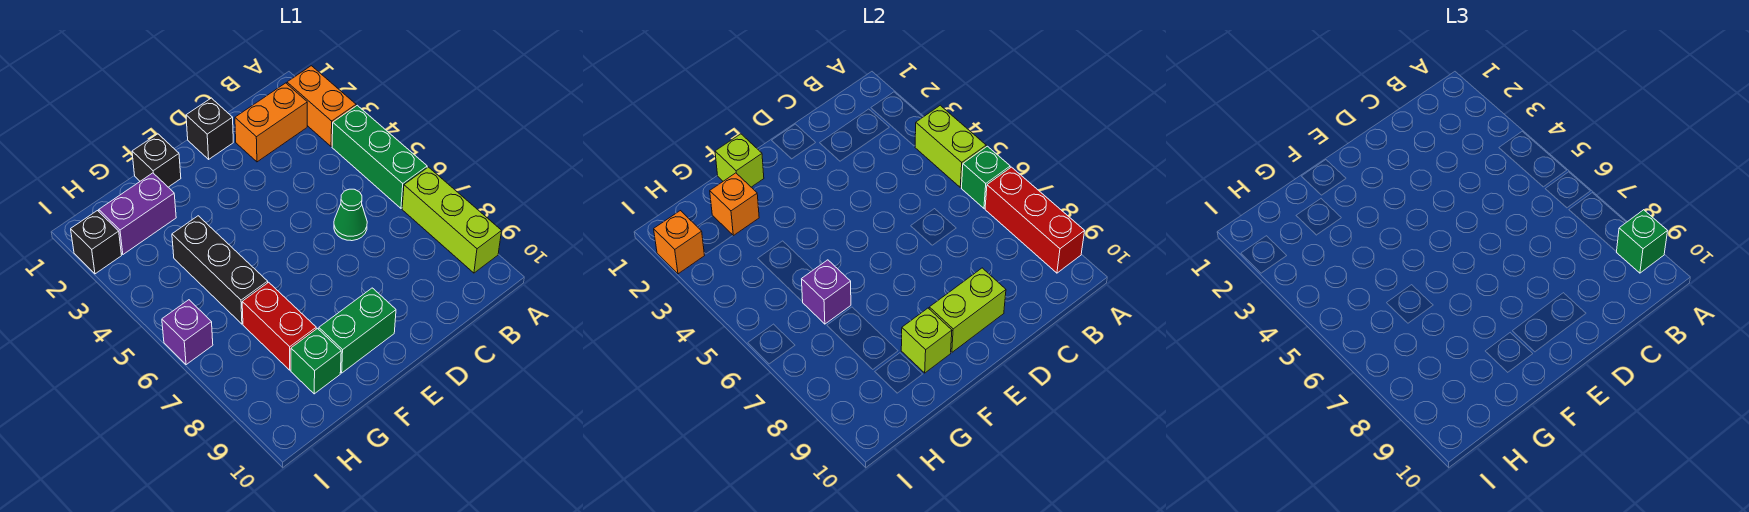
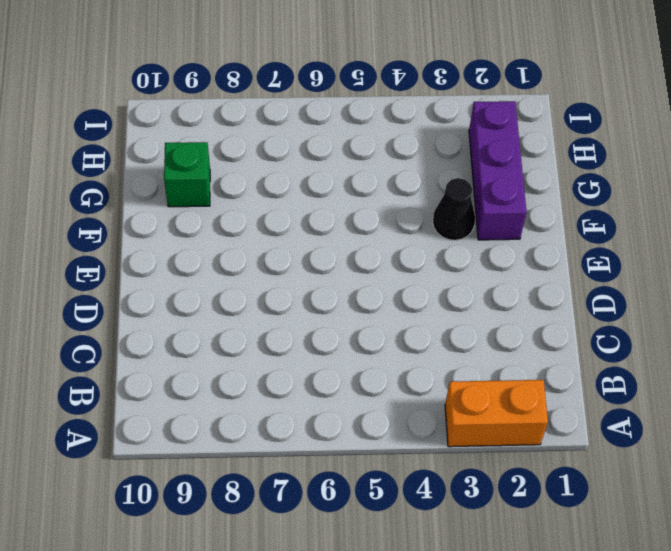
purple 1x3 brick [469,101,527,240] -> purple 1x2 brick [99,173,176,254]
black 1x1 cone [433,178,475,240] -> none
none -> green 1x3 brick [332,105,427,208]
none -> lime 1x3 brick [402,167,501,273]
none -> orange 1x2 brick [235,83,307,162]

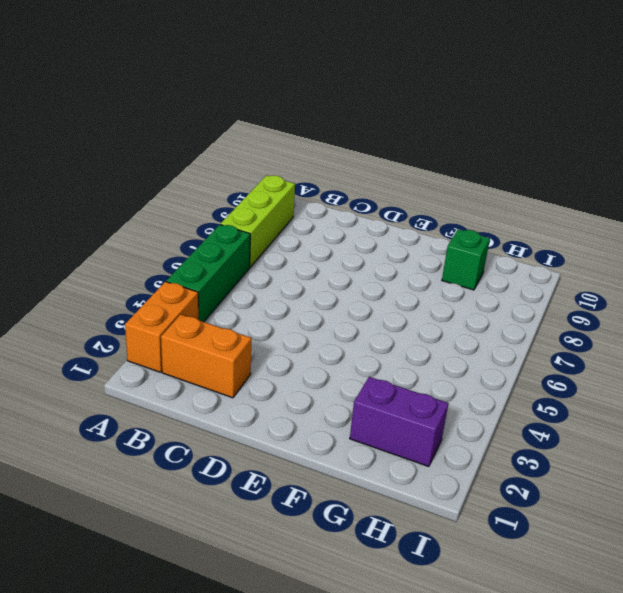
none -> green 1x1 cone [334,189,367,241]
none -> black 1x1 brick [186,98,233,159]
none -> green 1x2 brick [319,288,396,373]

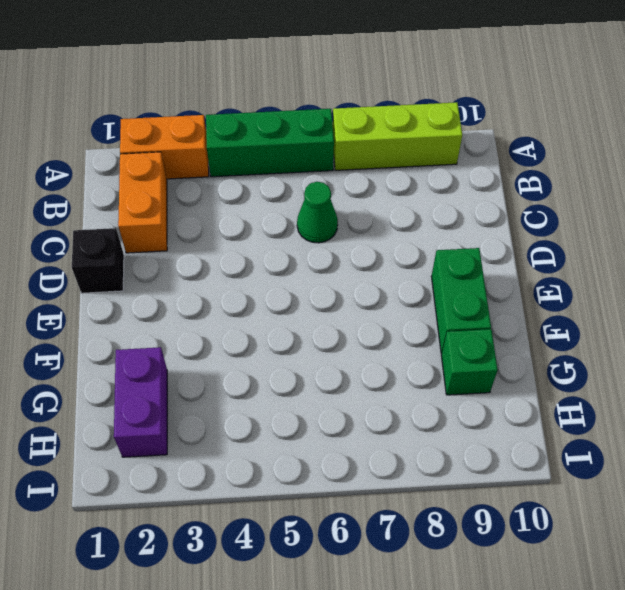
none -> black 1x1 brick [132,134,181,187]
none -> black 1x3 brick [172,216,268,324]
none -> red 1x2 brick [242,282,316,370]

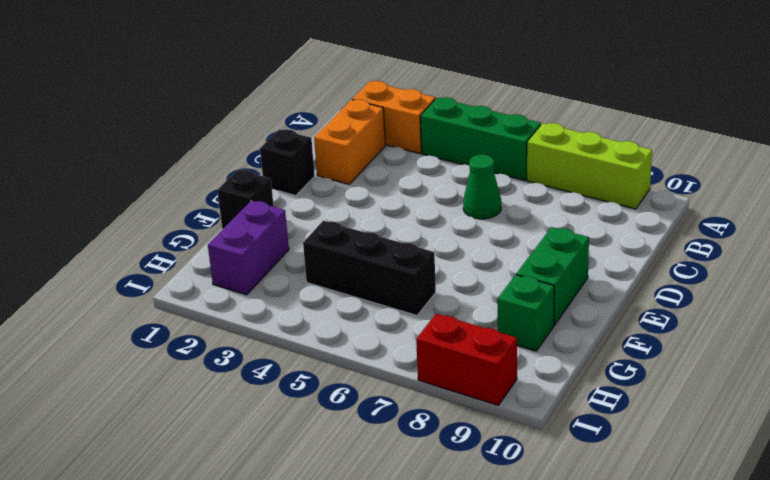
red 1x2 brick [416,314,517,405] -> red 1x2 brick moved to [242,282,316,370]
none -> black 1x1 brick [71,211,122,274]
none -> purple 1x1 brick [162,300,213,365]
none -> lime 1x2 brick [915,105,986,188]

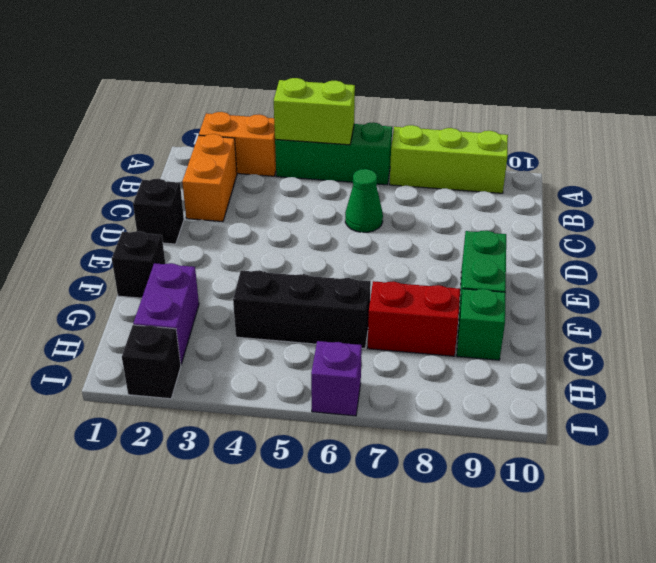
none -> green 1x1 brick [962,146,1010,208]
none -> red 1x3 brick [985,167,1084,273]
none -> lime 1x2 brick [929,268,1006,352]

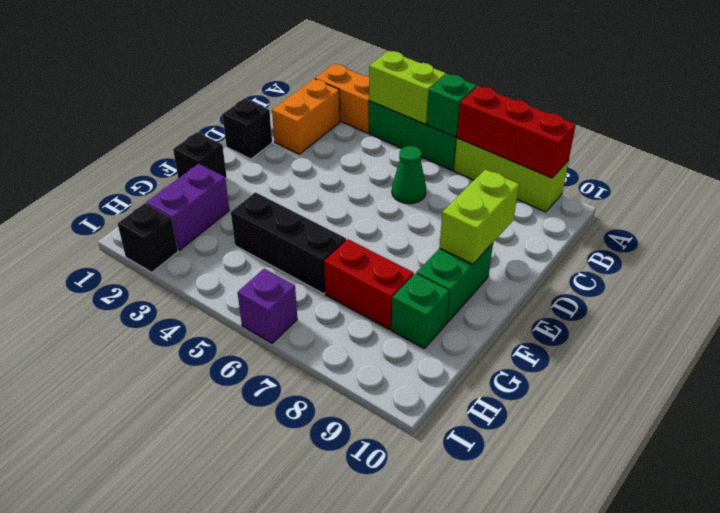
none -> lime 1x1 brick [715,134,764,187]
none -> lime 1x1 brick [901,308,952,373]
none -> orange 1x1 brick [710,173,759,236]

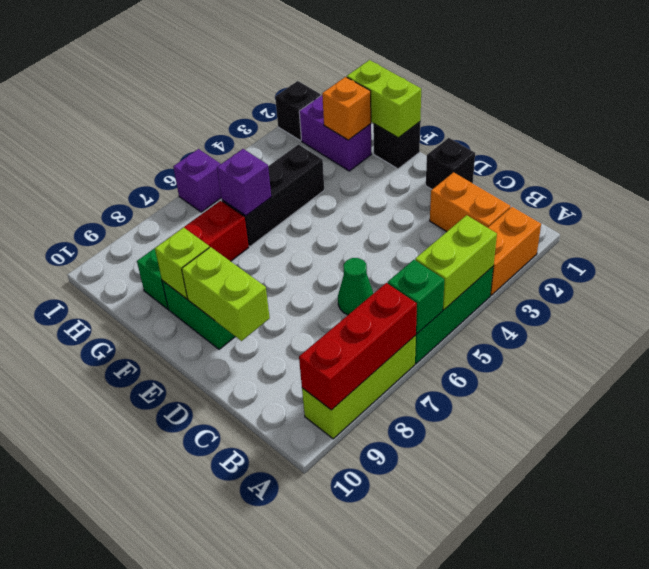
lime 1x2 brick [347,60,421,138] -> lime 1x1 brick [715,134,764,187]
none -> orange 1x1 brick [654,211,705,274]
none -> green 1x1 brick [1617,210,1667,273]

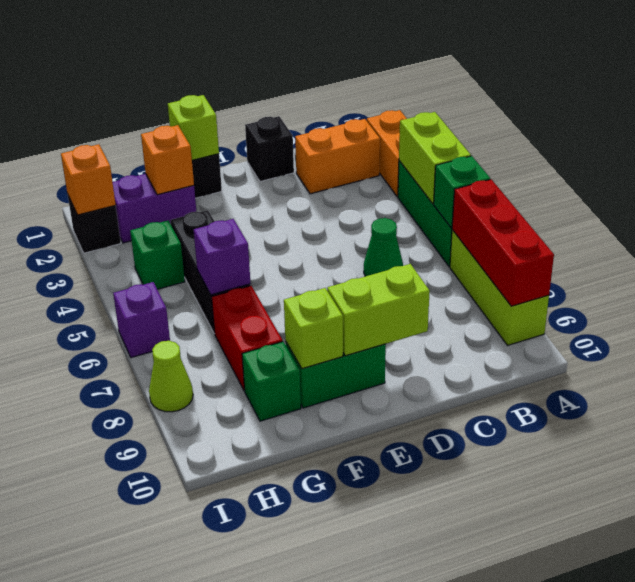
green 1x1 brick [130,221,185,289] -> green 1x1 brick moved to [1617,210,1667,273]
lime 1x1 cone [149,341,193,412] -> none

